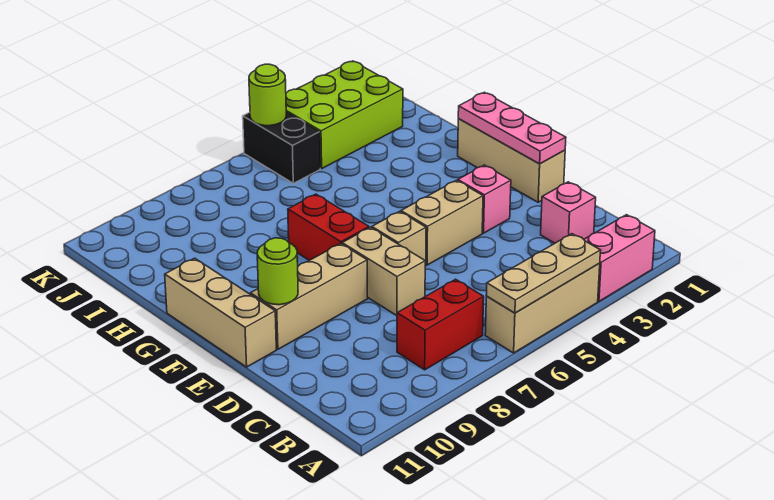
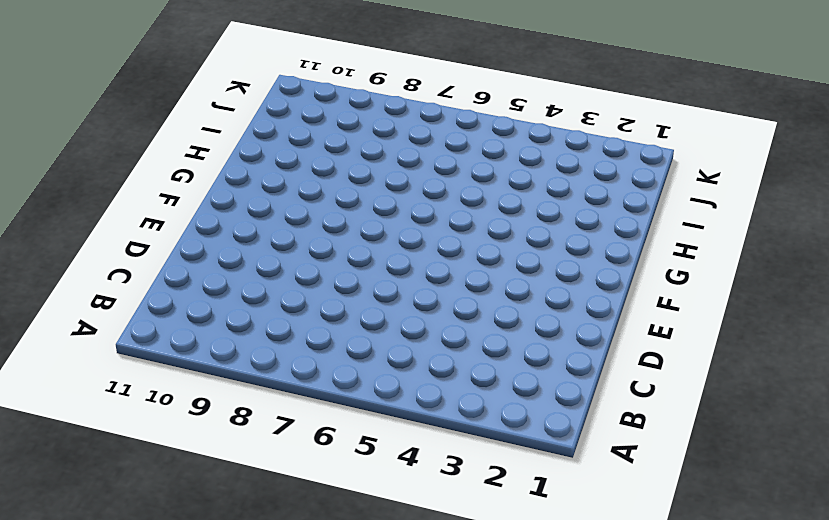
none -> pink 1x2 brick [584,215,655,301]
none -> tan 1x3 brick [485,263,600,353]
none -> red 1x2 brick [397,279,484,370]

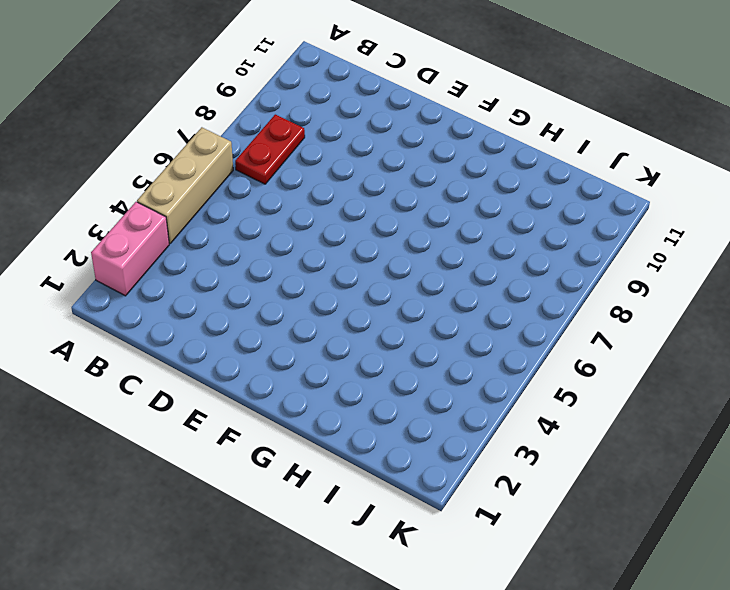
red 1x2 plate [235,114,305,184] -> red 1x2 brick [397,279,484,370]
none -> pink 1x1 brick [541,182,596,243]
none -> tan 1x2 brick [342,227,425,316]
none -> tan 1x3 brick [458,119,565,202]

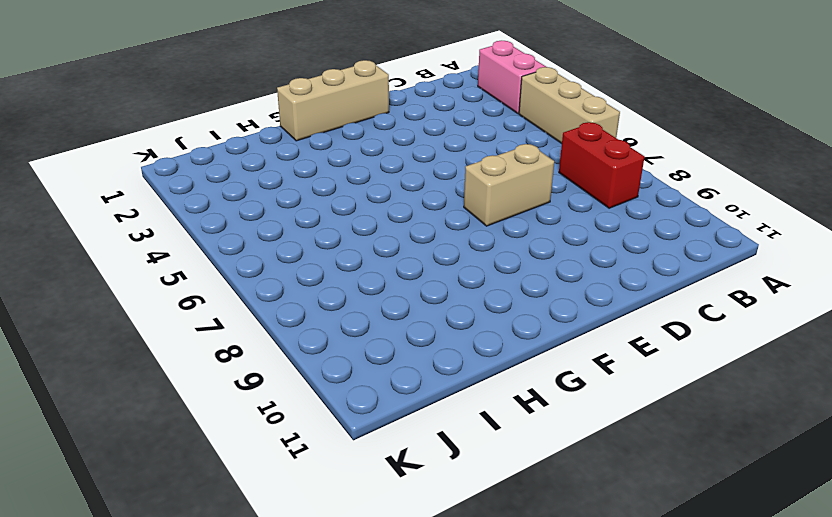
none -> pink 1x1 brick [541,182,596,243]
none -> pink 1x1 brick [458,165,511,233]
none -> tan 1x2 brick [401,180,483,265]

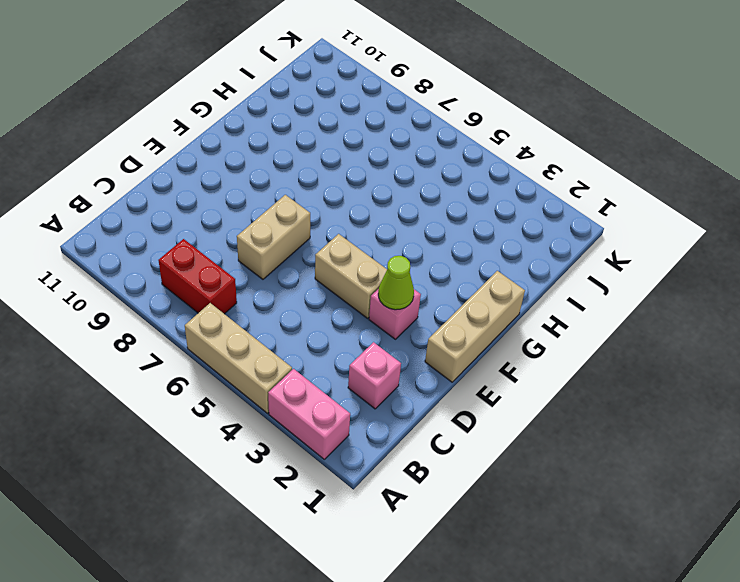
lime 1x1 cone [378,256,414,310] -> none
none -> tan 1x1 brick [372,211,426,266]
none -> tan 1x3 brick [250,244,368,349]
none -> tan 1x3 brick [165,258,276,367]

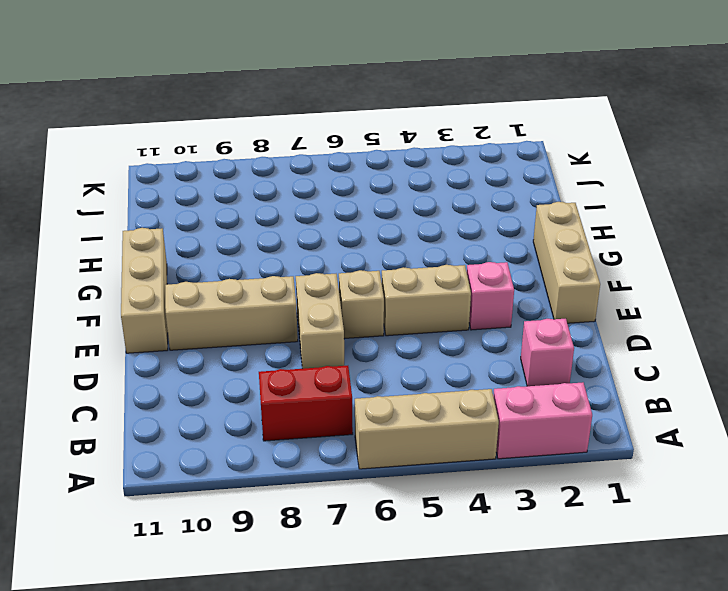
none -> red 1x2 brick [288,194,369,260]
none -> lime 2x3 brick [286,61,403,169]
none -> black 1x2 brick [243,112,320,183]

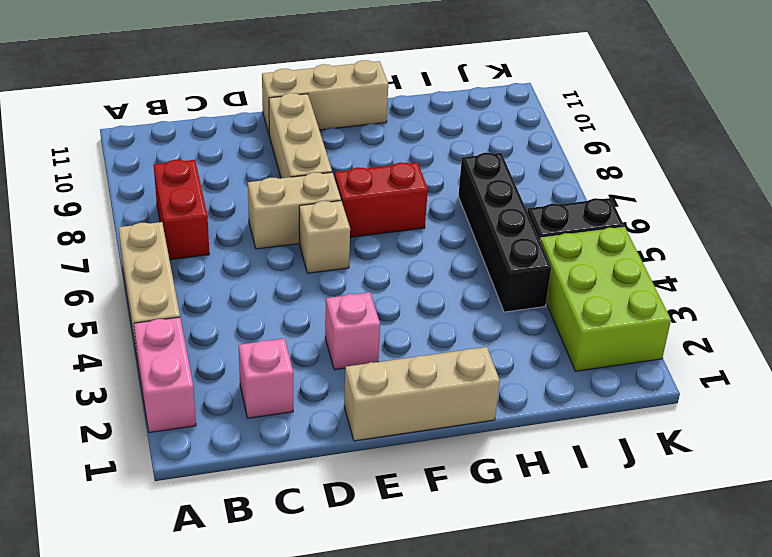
black 1x4 brick [458,153,551,312] -> none
none -> tan 1x2 brick [401,180,483,265]
none -> tan 1x3 plate [486,234,601,313]
none -> pink 1x3 plate [458,92,566,164]

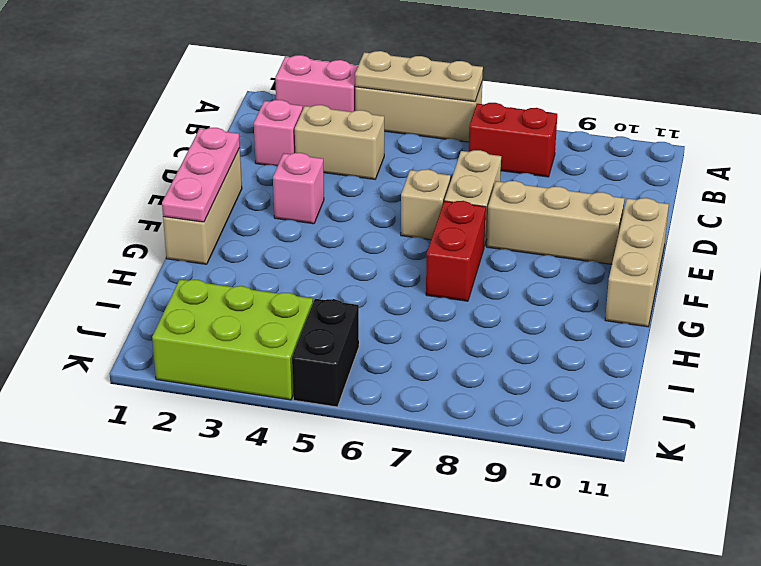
tan 1x2 brick [295,105,384,179] -> tan 1x2 brick moved to [401,180,483,265]
none -> lime 1x1 round brick [257,238,298,305]
none -> lime 1x1 round brick [249,64,286,126]

